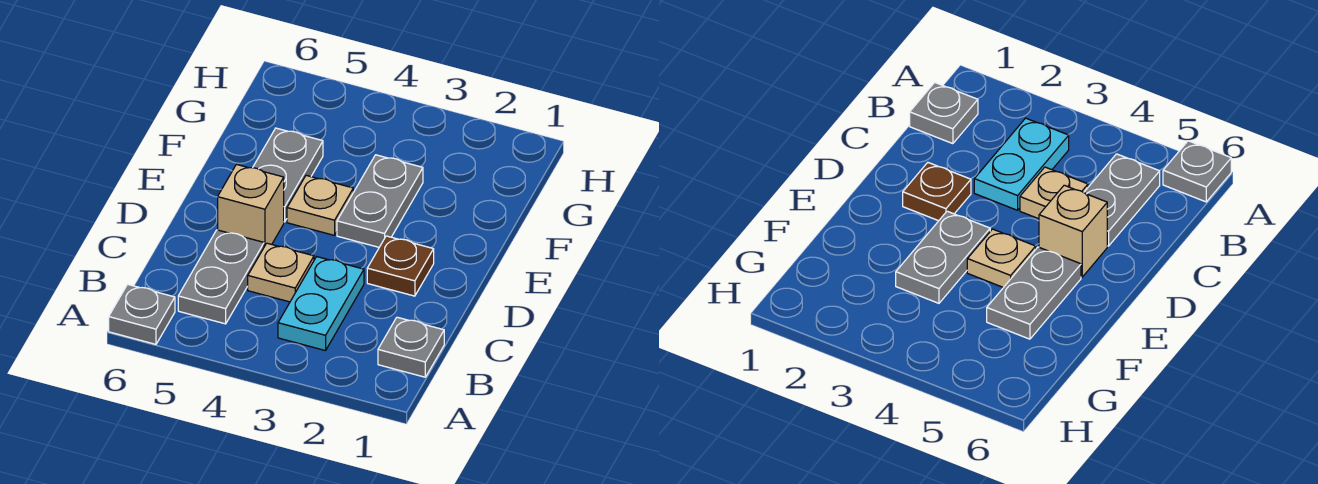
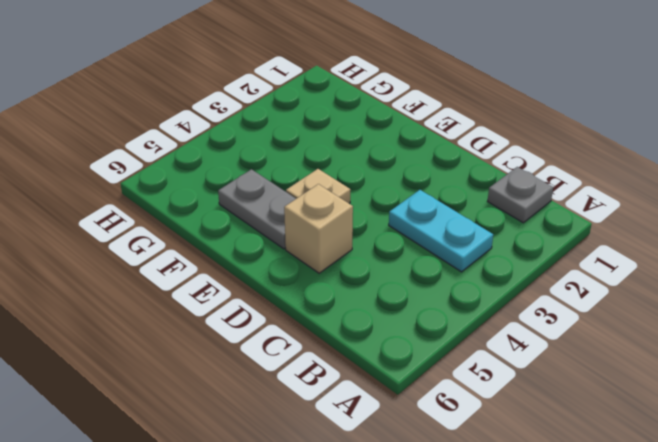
none -> grey 1x1 plate [109,284,175,344]
none -> grey 1x2 plate [178,230,264,324]

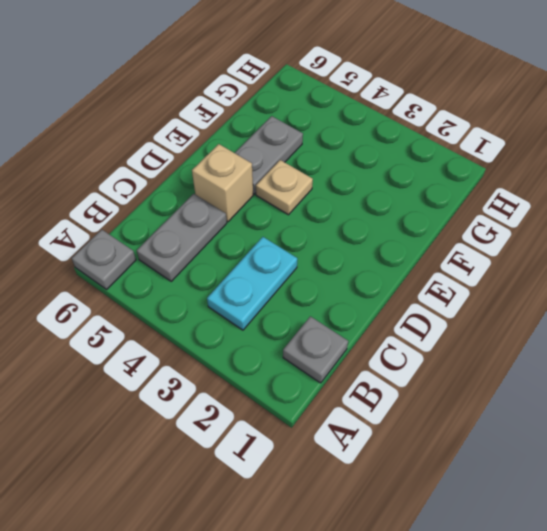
none -> tan 1x1 plate [248,243,314,302]
none -> brown 1x1 plate [367,236,434,296]

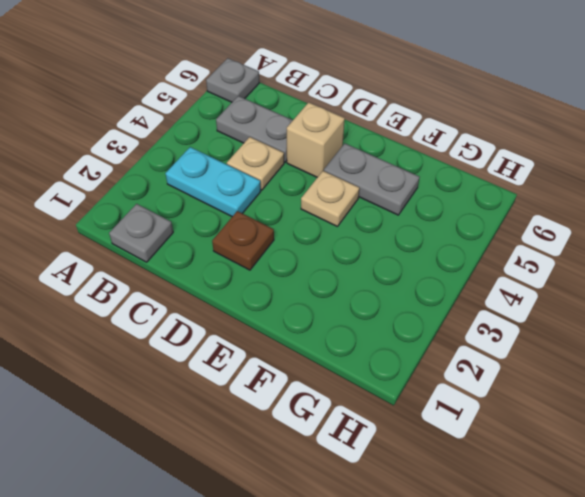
none -> grey 1x2 plate [337,155,423,247]

